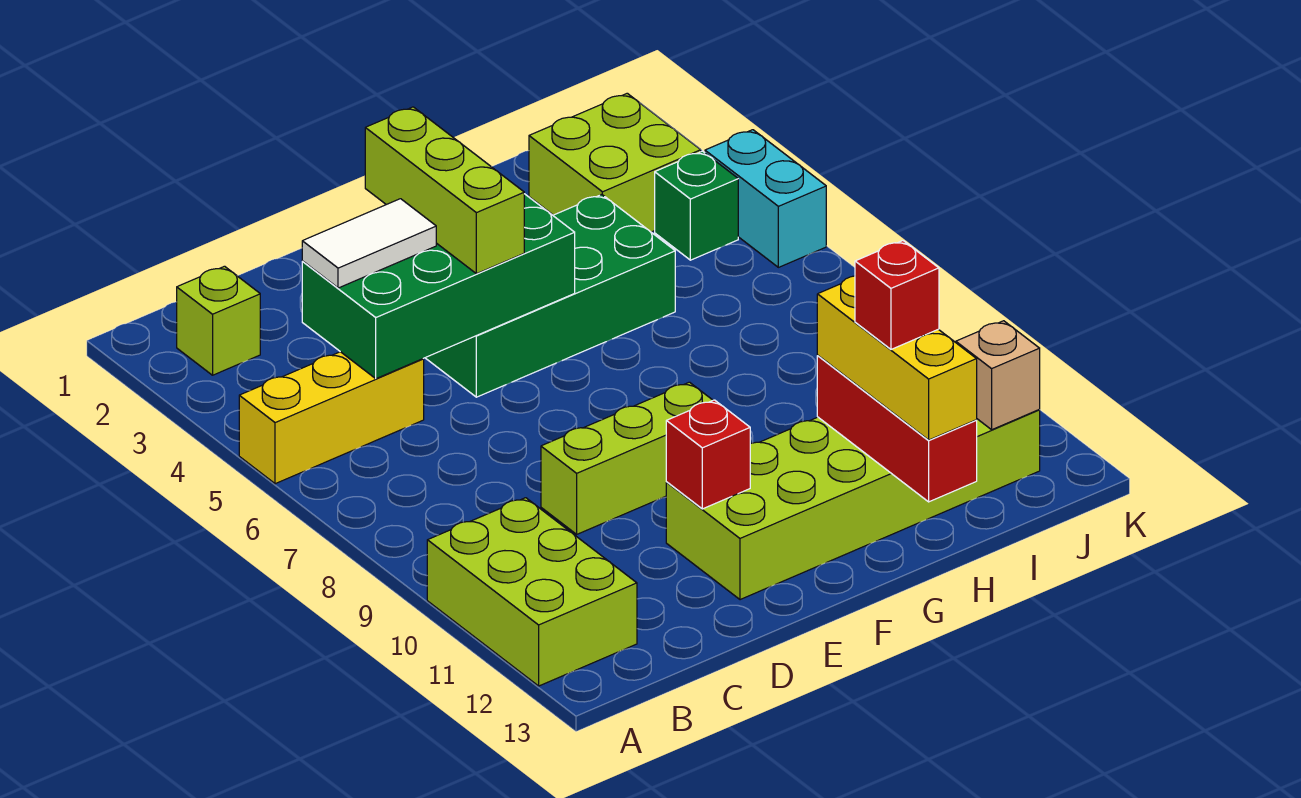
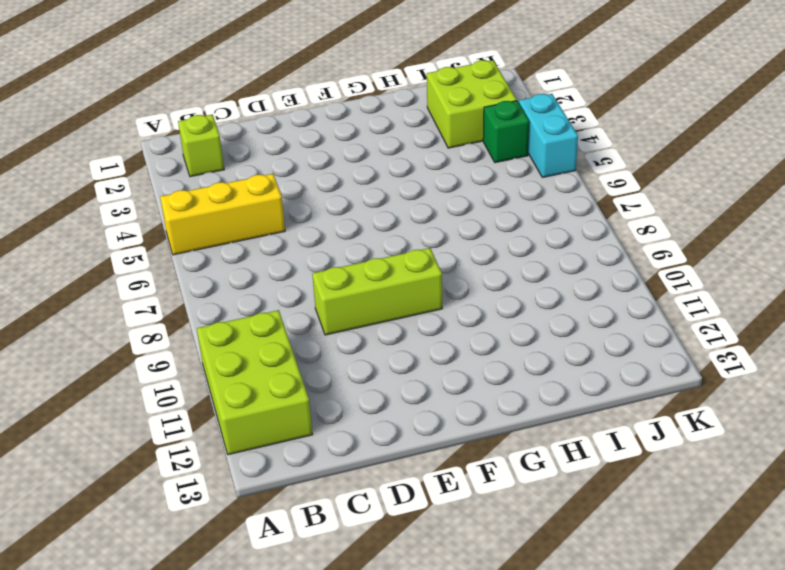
none -> green 2x4 brick [426,195,675,397]
none -> lime 2x6 brick [666,410,1040,600]
none -> green 2x4 brick [302,194,575,379]

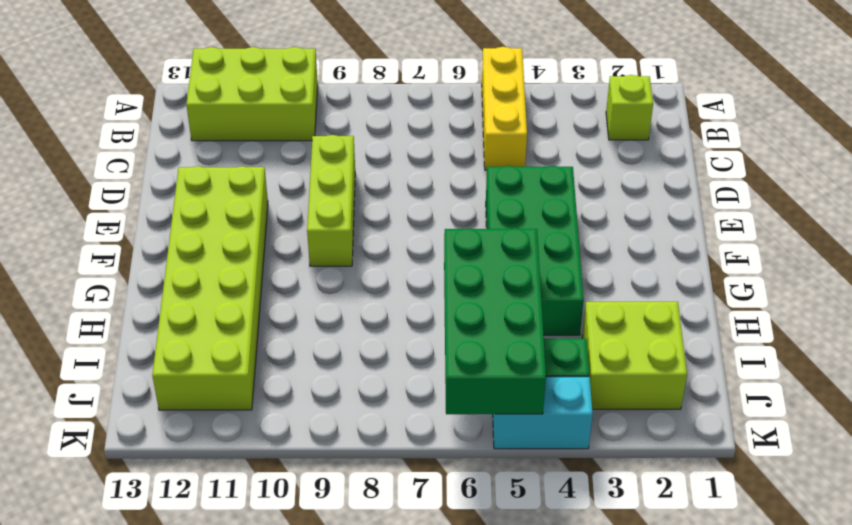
green 2x4 brick [444,228,546,414] -> green 2x4 brick moved to [302,194,575,379]
none -> red 1x1 brick [666,400,750,509]
none -> red 1x3 brick [817,356,977,502]
none -> tan 1x1 brick [956,321,1040,430]

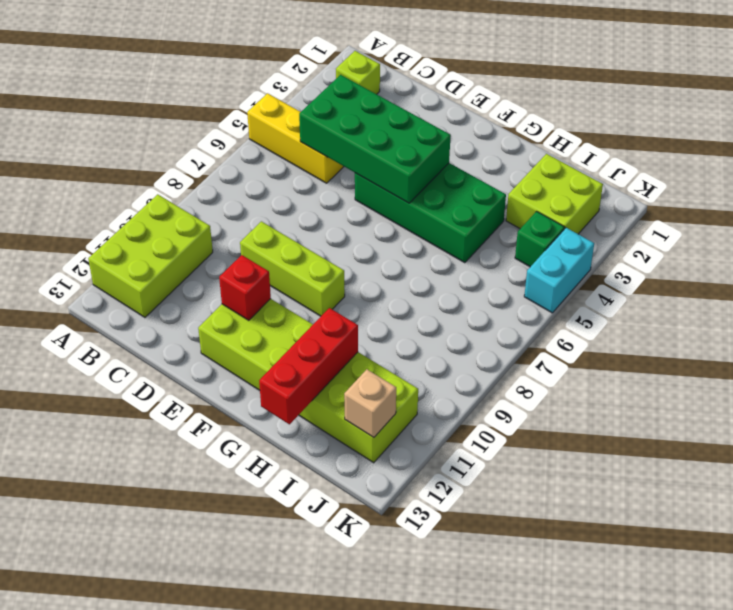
none -> white 1x2 tile [302,199,436,288]
none -> lime 1x3 brick [365,107,524,274]
none -> yellow 1x3 brick [817,276,977,440]

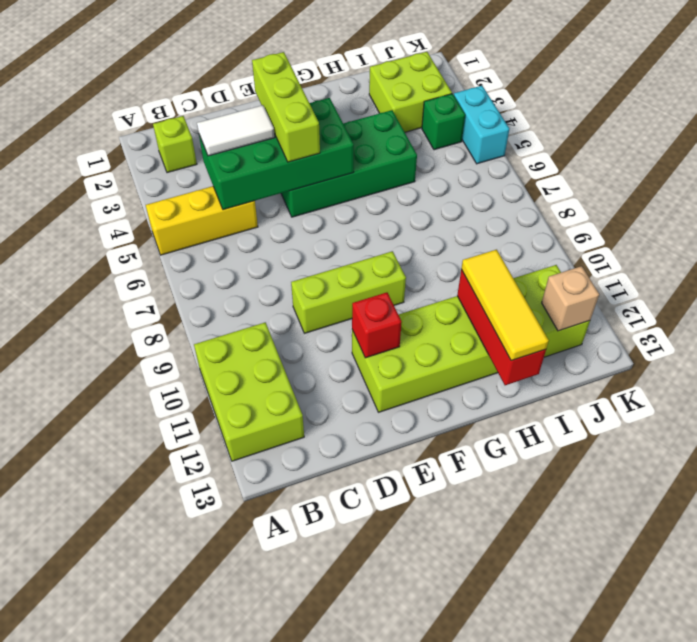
yellow 1x3 tile [461,250,549,361] -> yellow 1x3 brick [817,276,977,440]
none -> red 1x1 brick [855,241,939,349]

